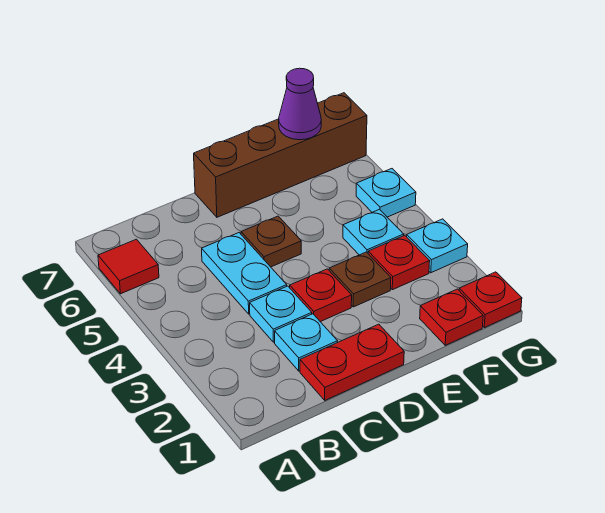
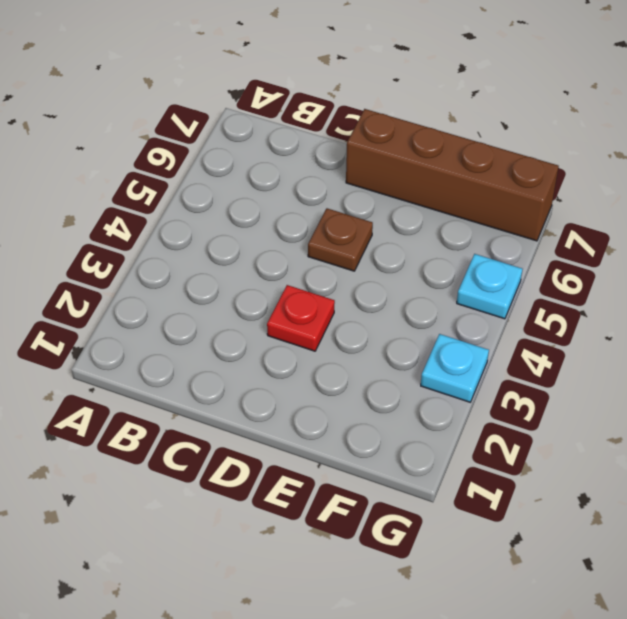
none -> red 1x1 tile [98,239,159,294]
none -> red 1x2 plate [300,324,404,400]
none -> cyan 1x1 plate [275,314,338,371]

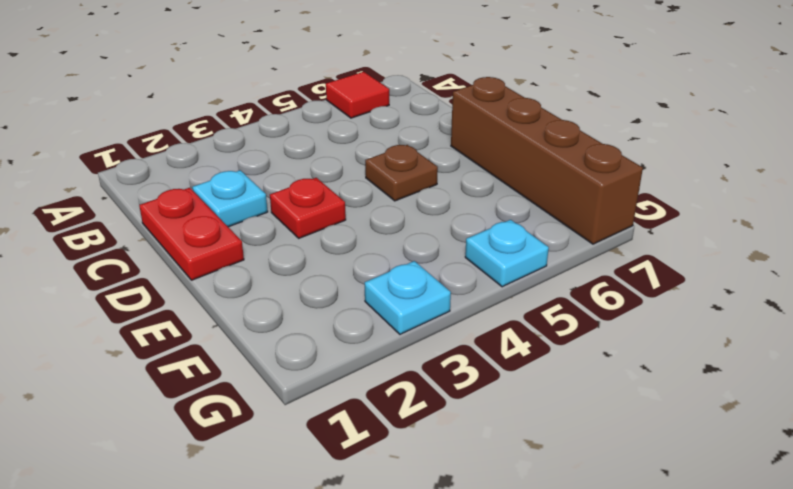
none -> cyan 1x1 plate [250,286,312,342]
none -> cyan 1x2 plate [202,233,287,314]
none -> brown 1x1 plate [329,252,391,307]

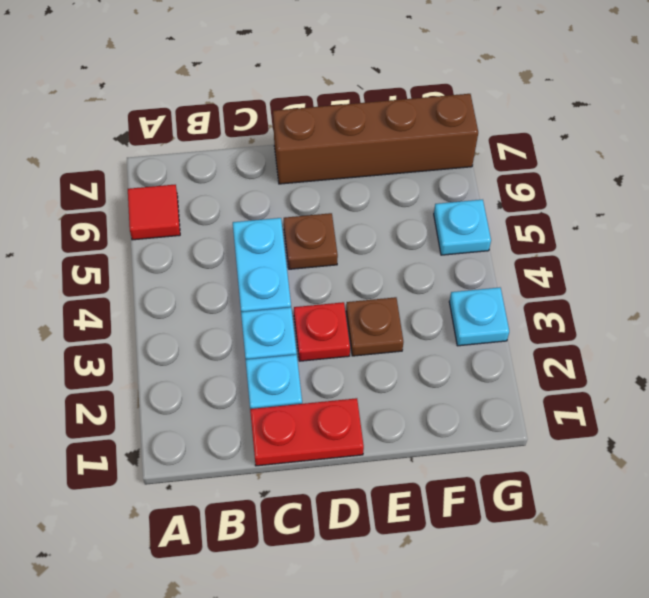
none -> red 1x1 plate [420,289,483,345]
none -> red 1x1 plate [368,235,430,290]
none -> cyan 1x1 plate [343,209,404,255]

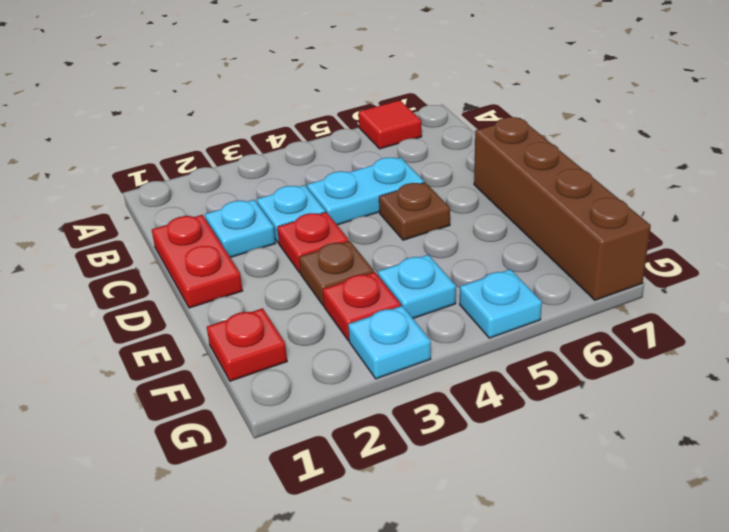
none -> red 1x1 plate [459,272,522,328]
none -> purple 1x1 cone [279,68,321,140]

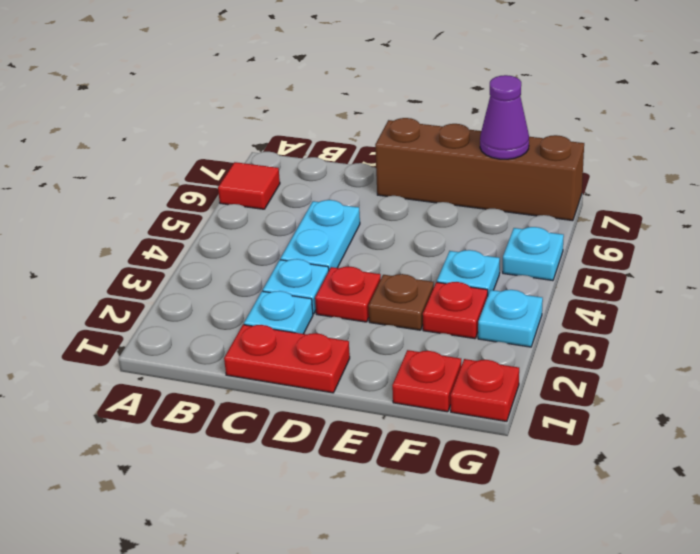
none -> brown 1x1 plate [241,216,301,267]

